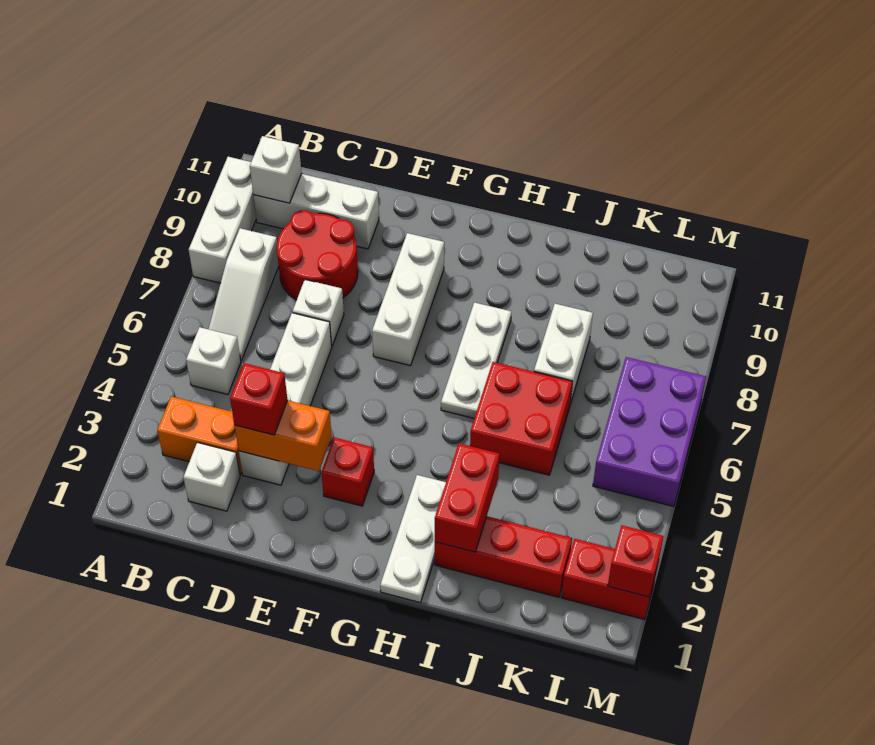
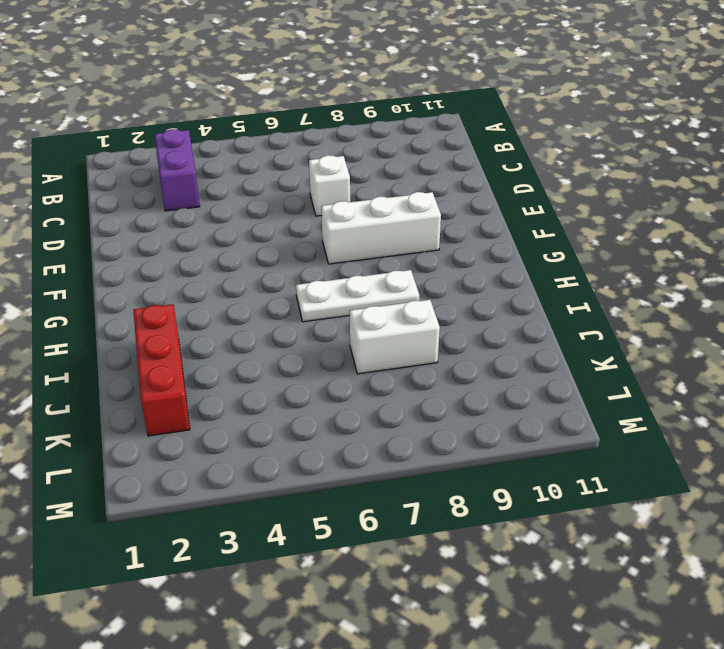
purple 1x2 brick [155,129,200,211] -> orange 1x2 brick [157,396,242,475]
none -> white 1x3 brick [189,157,256,283]
none -> white 1x1 brick [186,327,241,395]
none -> white 1x3 slope [209,228,279,360]

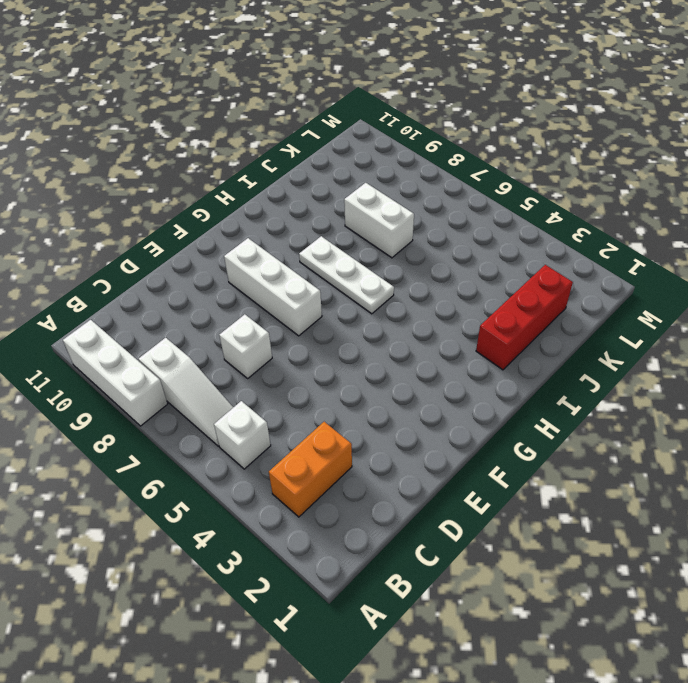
none -> white 1x3 brick [253,174,379,249]
none -> white 1x1 brick [183,442,240,511]
none -> red 2x2 round brick [277,210,358,300]

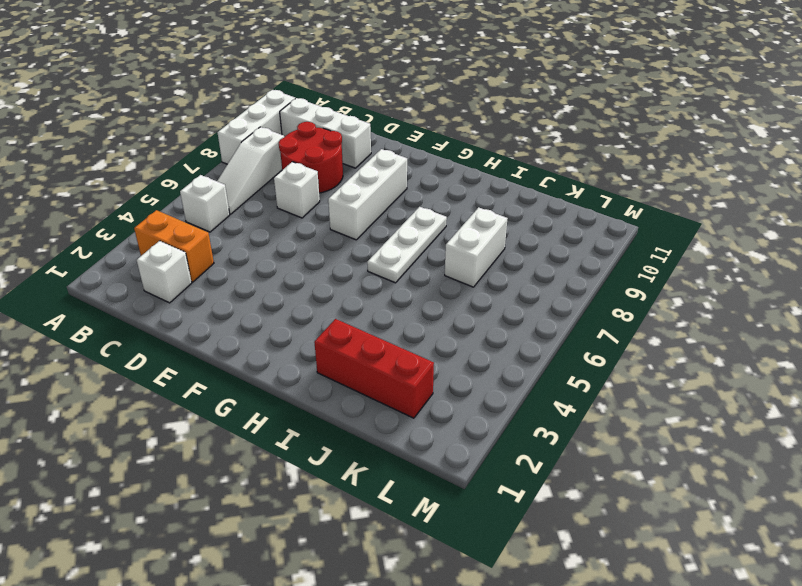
none -> white 1x4 brick [239,313,332,485]
none -> red 1x1 brick [321,438,374,506]
none -> white 1x3 plate [380,475,446,603]

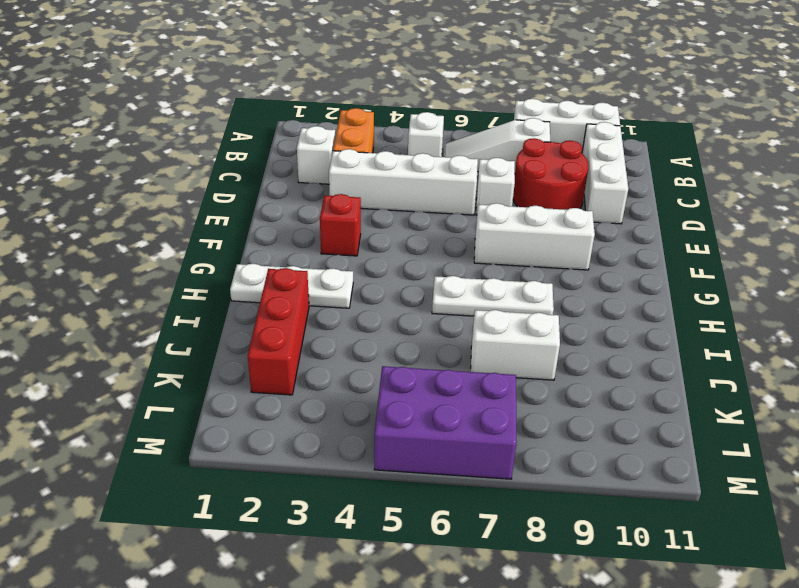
none -> red 2x2 brick [470,362,573,475]
none -> red 1x2 brick [561,539,657,619]
none -> white 1x1 brick [250,136,302,203]

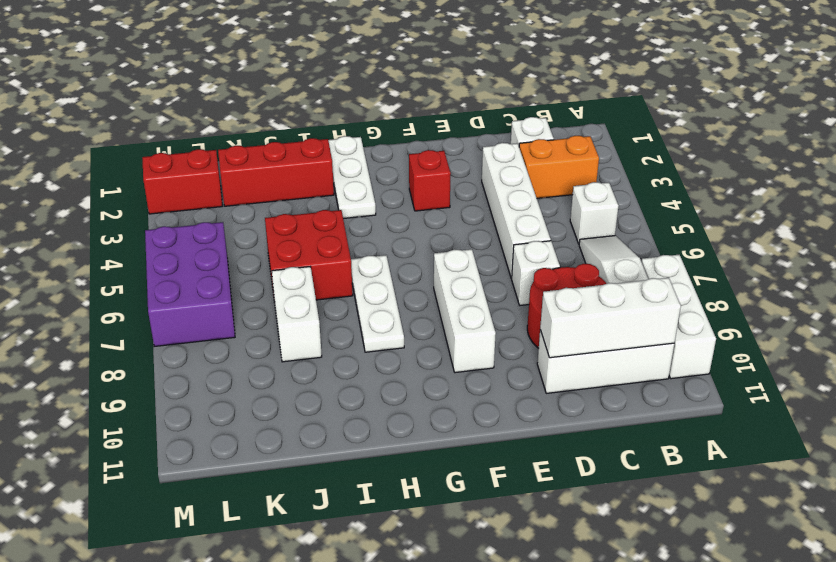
white 1x3 brick [540,278,681,358] -> white 1x1 brick [250,136,302,203]
none -> orange 1x2 brick [235,400,332,471]
none -> red 1x2 brick [435,443,500,552]
none -> red 1x1 brick [608,525,664,597]

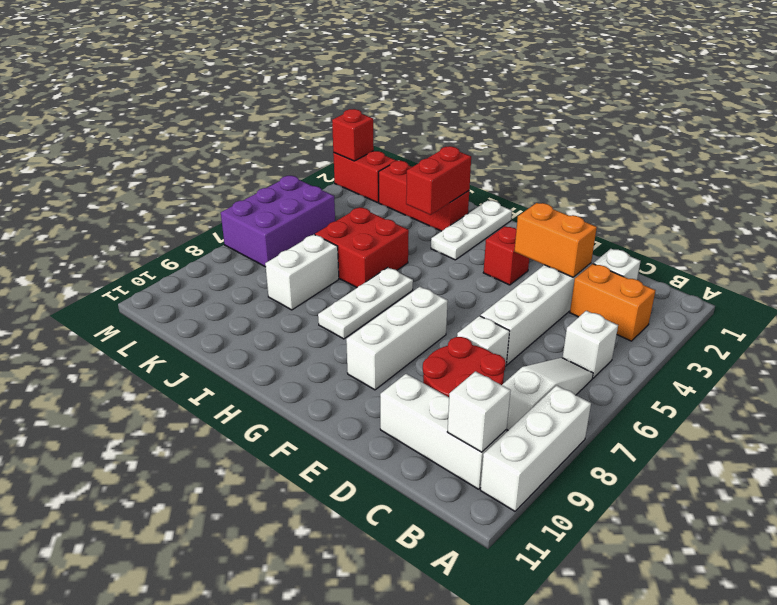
none -> red 1x1 brick [230,363,288,435]

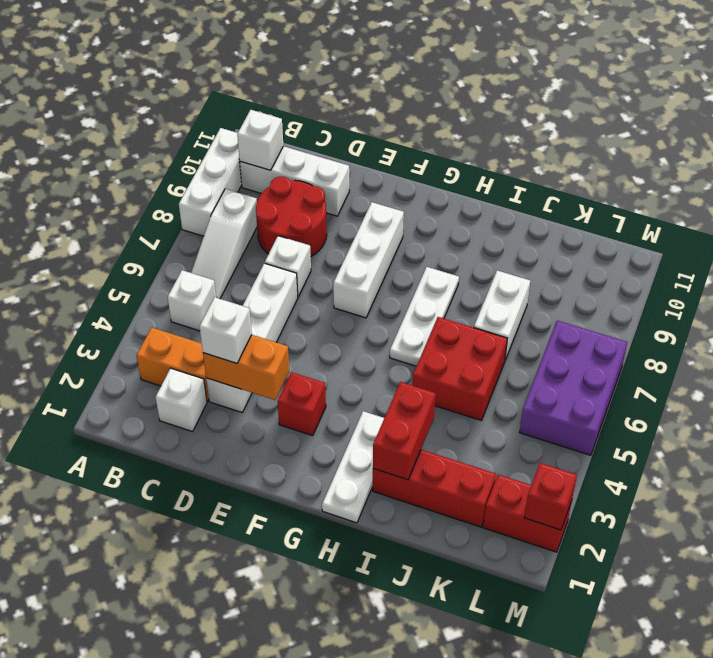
white 1x1 brick [200,297,252,363] -> red 1x1 brick [230,363,288,435]

